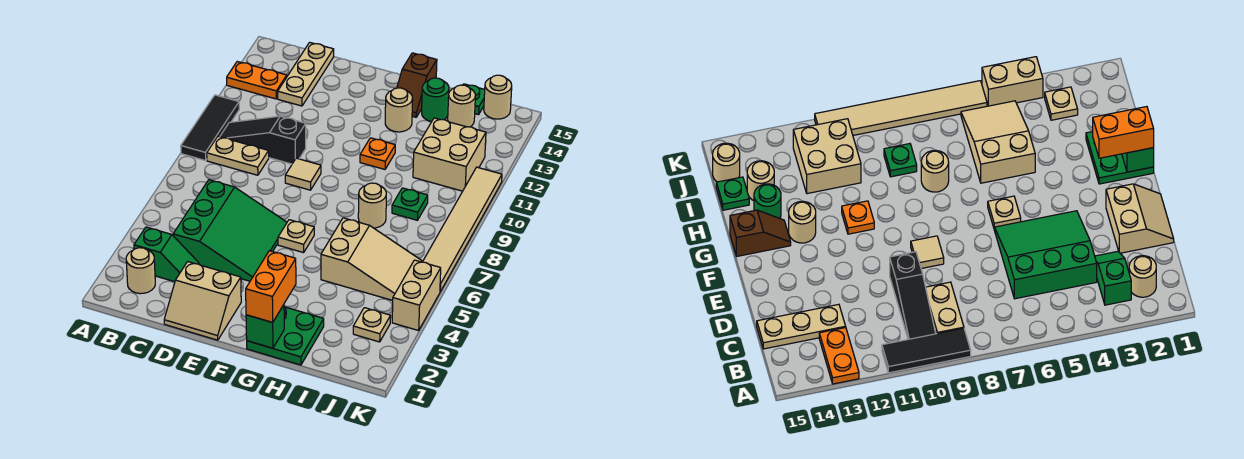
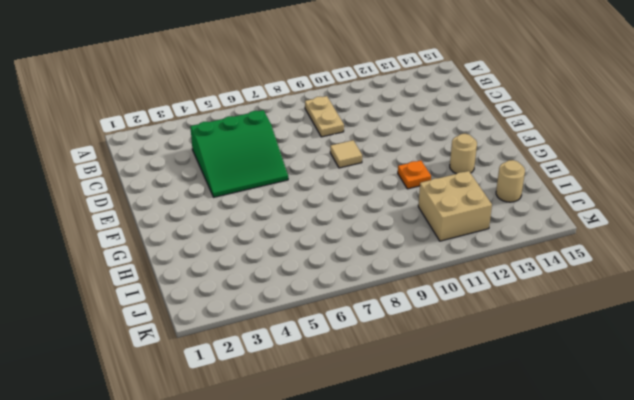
none -> black 1x3 tile [181,95,239,161]
none -> orange 1x2 plate [227,62,287,99]
none -> tan 1x1 round brick [126,248,155,294]

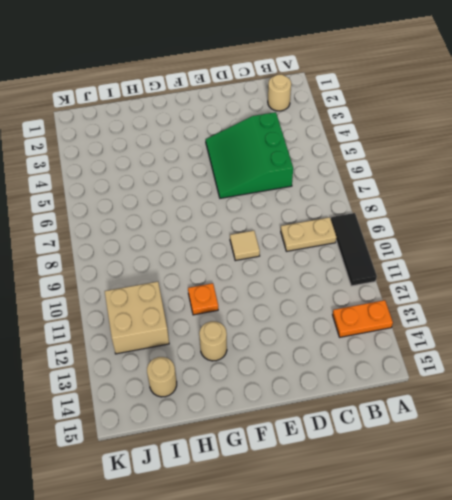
none -> green 1x2 slope [134,227,199,282]
none -> black 1x3 slope [220,116,306,164]
none -> tan 1x3 plate [278,42,334,106]

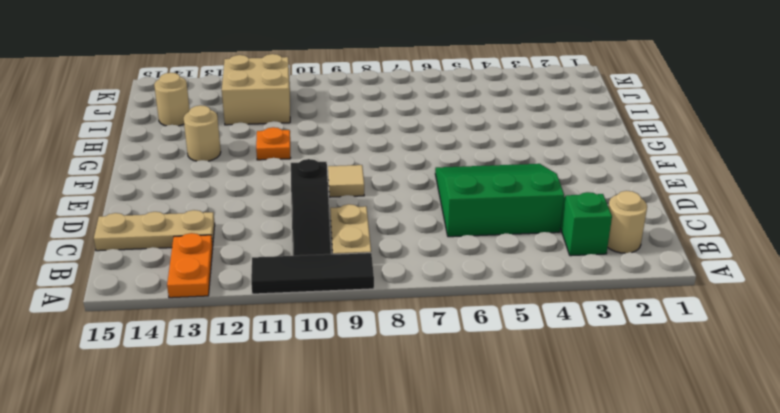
none -> tan 2x2 slope [164,262,241,340]
none -> tan 1x1 plate [278,220,314,253]
none -> green 2x2 plate [247,307,324,365]

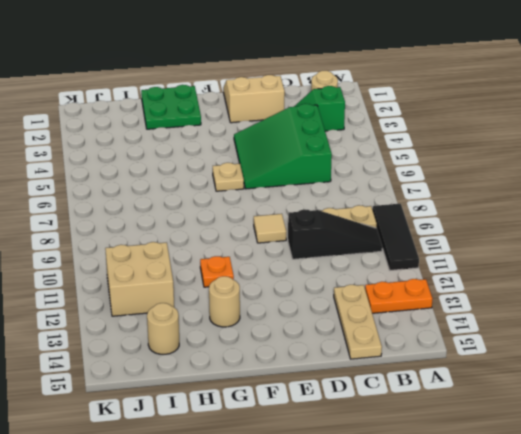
none -> brown 1x2 slope [397,53,437,117]
none -> tan 2x3 slope [321,218,423,300]
none -> tan 1x1 round brick [358,183,386,228]

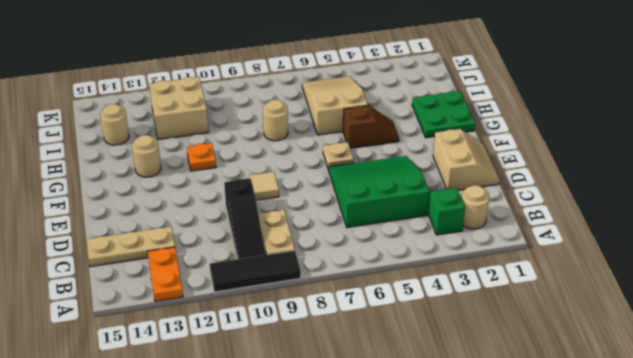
brown 1x2 slope [343,105,399,149] -> brown 1x2 slope moved to [397,53,437,117]
none -> green 1x1 round brick [422,78,449,122]
none -> green 1x1 plate [392,188,428,220]
none -> green 1x1 plate [463,84,485,115]

